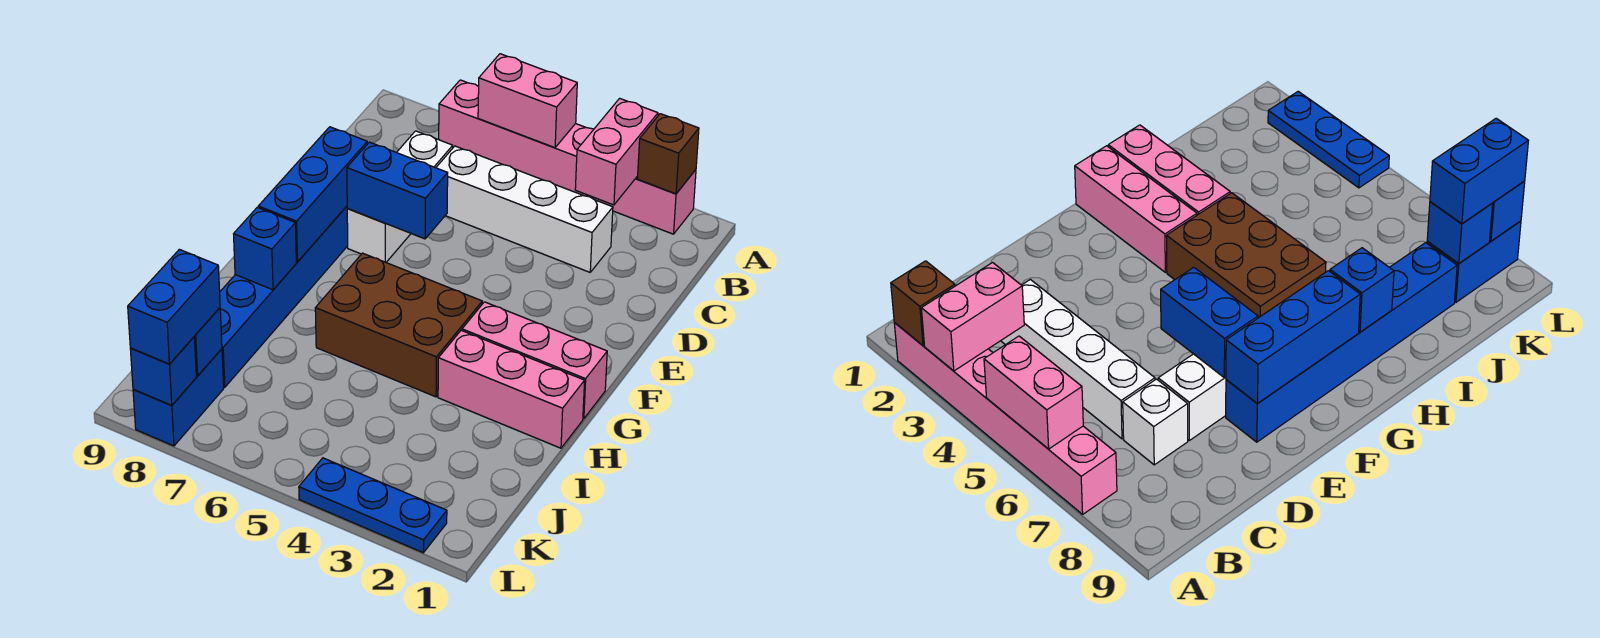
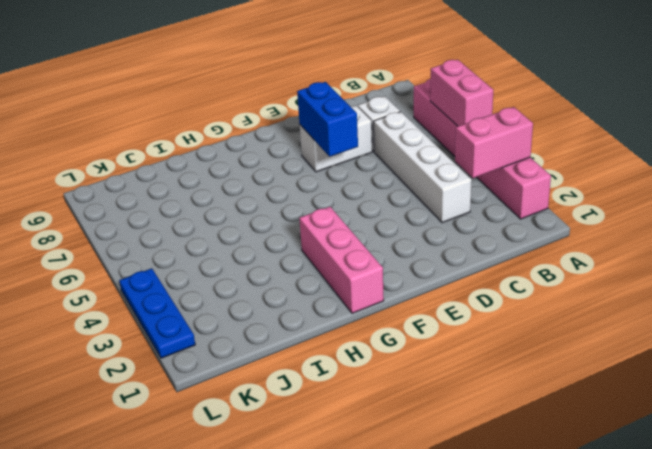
none -> blue 1x6 brick [220,206,348,387]
none -> brown 2x3 brick [315,253,482,397]
none -> pink 1x3 brick [438,330,585,448]

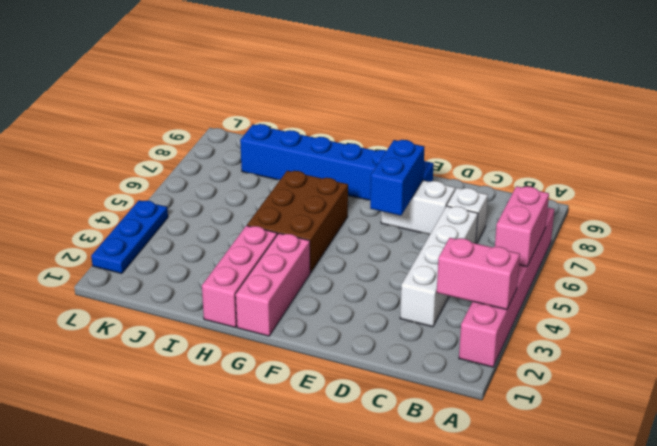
none -> blue 1x2 brick [133,349,224,446]
none -> brown 1x1 brick [637,114,699,194]
none -> blue 1x3 brick [258,127,367,262]

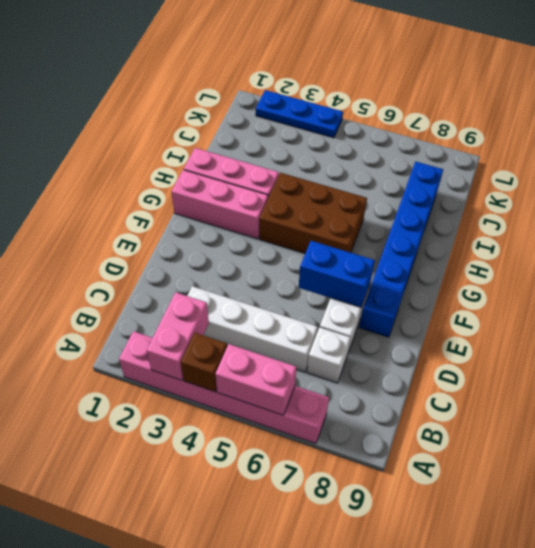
brown 1x1 brick [181,333,227,392] -> brown 1x1 brick moved to [637,114,699,194]
none -> blue 1x2 brick [133,349,224,446]
none -> blue 1x3 brick [258,127,367,262]
none -> blue 1x1 brick [234,207,296,290]

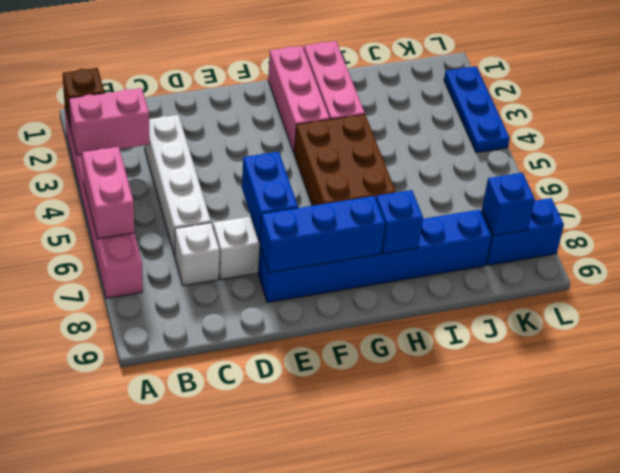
none -> blue 1x1 brick [130,337,196,405]
none -> blue 1x2 brick [128,249,220,364]

